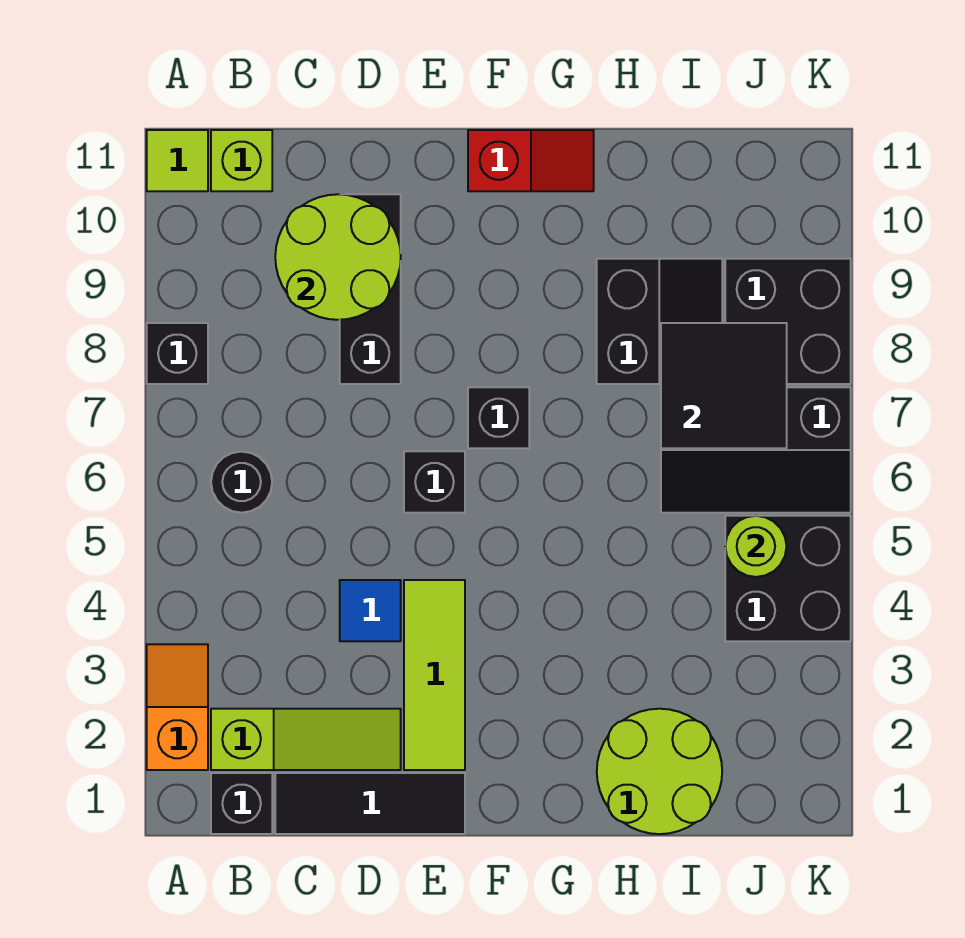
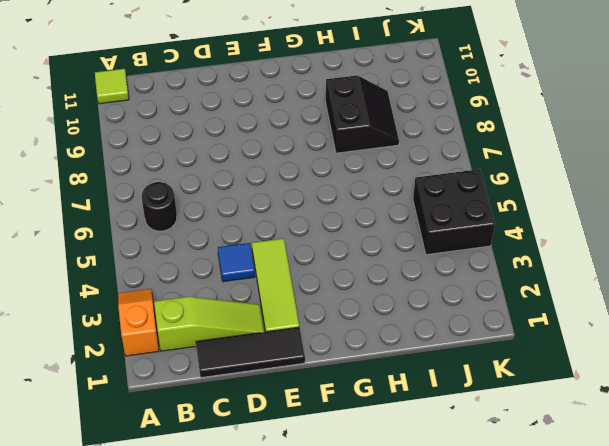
none -> black 1x1 brick [147,323,208,384]
none -> black 1x1 brick [211,773,272,834]
none -> lime 1x1 brick [211,130,272,191]

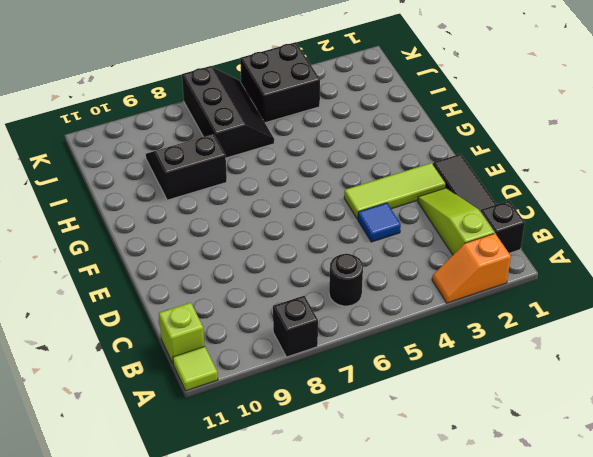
none -> black 1x3 brick [340,194,401,384]
none -> black 1x1 brick [404,451,465,513]
none -> black 1x1 brick [468,387,529,448]

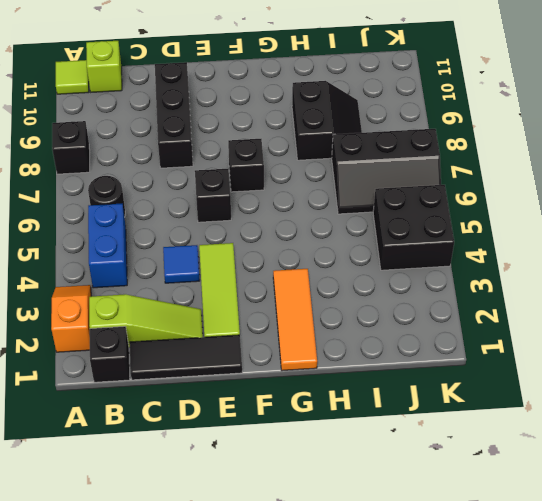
blue 1x2 brick [88,204,127,288] -> none
orange 1x3 tile [273,269,317,371] -> none
none -> red 1x2 slope [468,130,594,191]
none -> lime 2x2 round brick [597,709,722,834]
none -> black 2x2 brick [725,259,851,384]

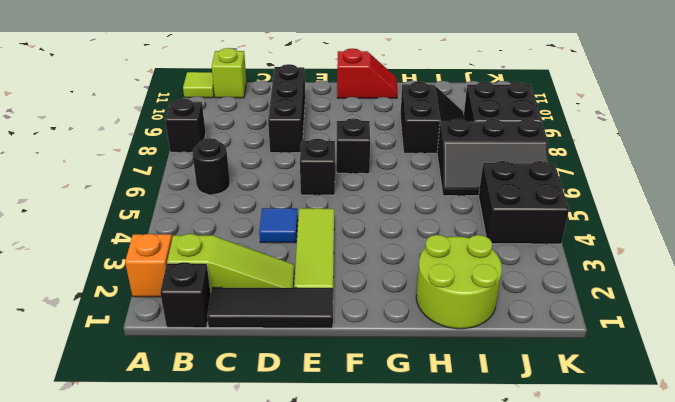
none -> lime 2x2 round brick [275,194,401,320]
none -> black 2x2 tile [661,323,787,448]
none -> lime 1x1 round brick [725,516,786,577]

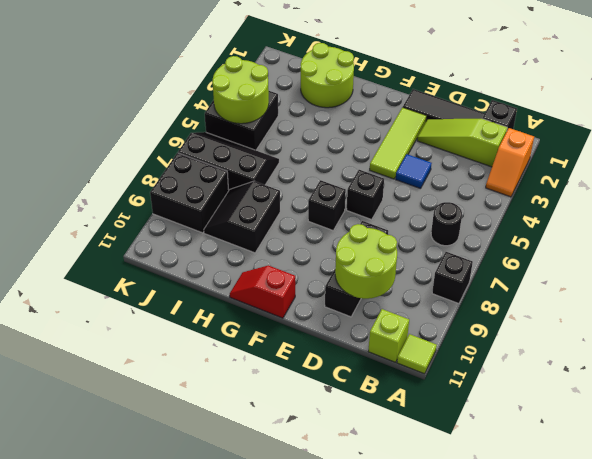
lime 2x2 round brick [212,56,269,124] -> lime 1x1 round brick [725,516,786,577]
none -> black 2x2 tile [661,323,787,448]

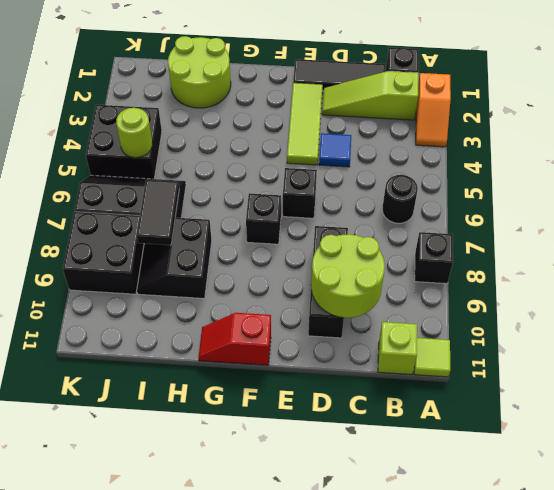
black 1x2 tile [137,180,179,245] -> black 2x2 tile [661,323,787,448]

